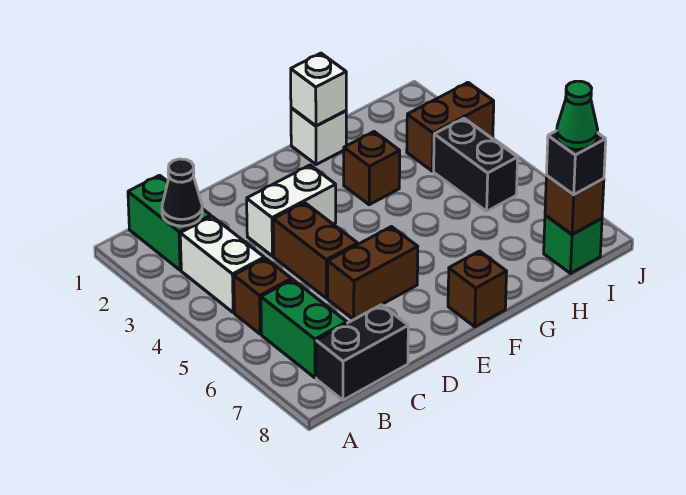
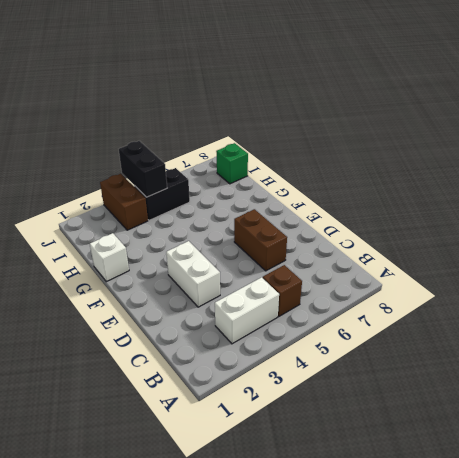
black 1x2 brick [119,141,167,197] -> black 1x2 brick moved to [316,305,408,400]
none -> green 1x2 brick [128,175,211,270]
none -> green 1x2 brick [261,280,347,378]
none -> brown 1x2 brick [273,202,358,298]

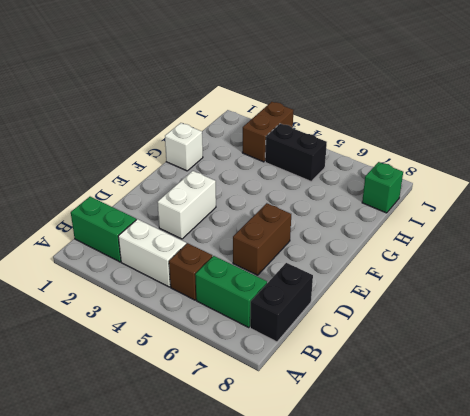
none -> brown 1x2 brick [273,202,358,298]
none -> brown 1x1 brick [448,251,507,327]
none -> brown 1x1 brick [344,132,400,205]

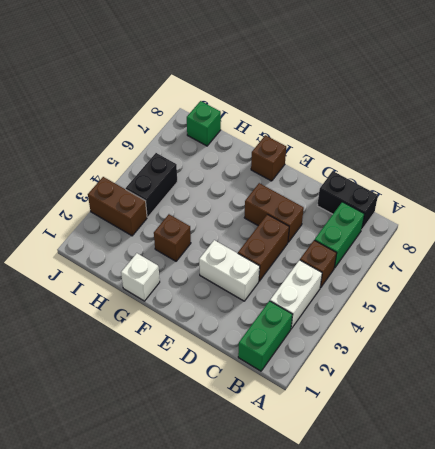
none -> black 1x1 cone [162,159,202,226]
none -> white 1x1 brick [291,53,346,126]
none -> brown 1x1 brick [545,176,604,234]

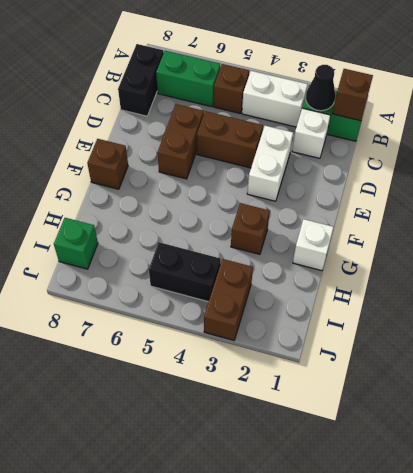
brown 1x1 brick [333,69,373,121] -> brown 1x1 brick moved to [545,176,604,234]
white 1x1 brick [292,108,331,158] -> white 1x1 brick moved to [291,53,346,126]
none -> black 1x1 brick [546,131,606,195]
none -> green 1x1 cone [556,81,598,149]

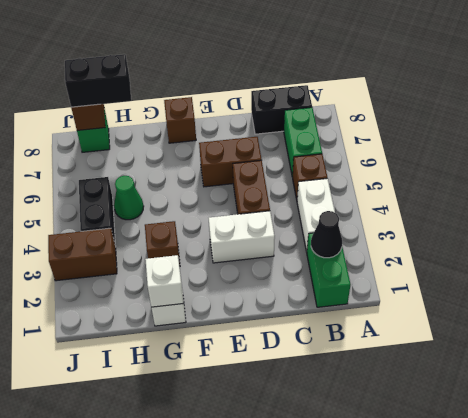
green 1x1 cone [114,176,144,220] -> green 1x1 cone moved to [556,81,598,149]
black 1x2 brick [65,54,131,107] -> black 1x1 brick [546,131,606,195]

